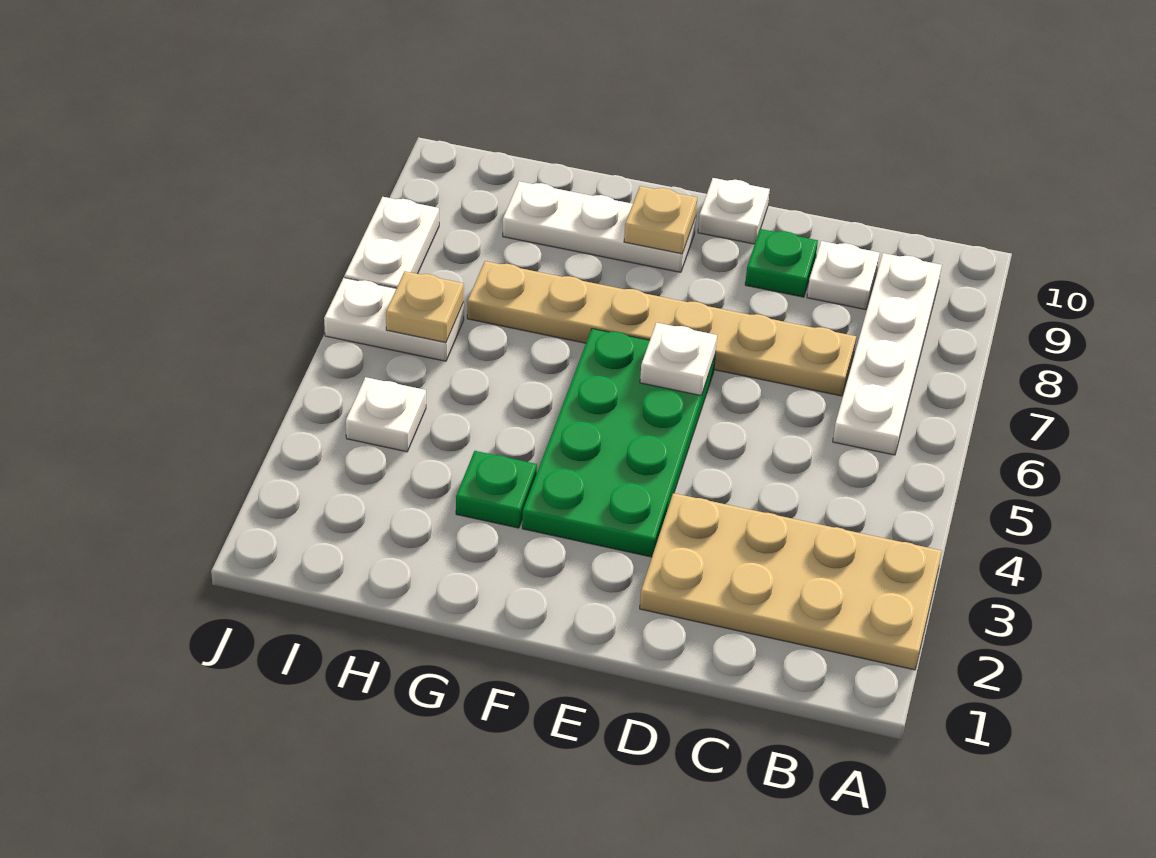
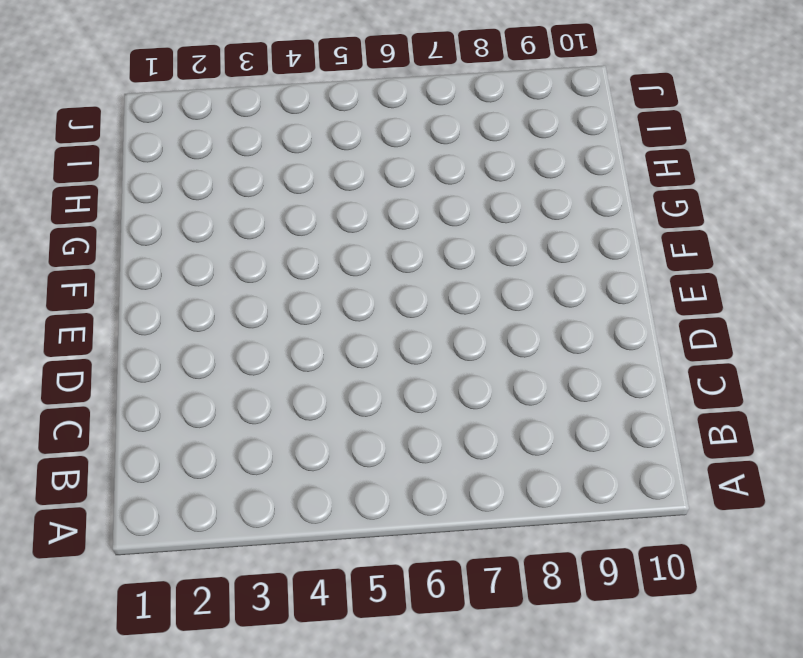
none -> tan 2x4 plate [640,493,942,670]
none -> white 1x4 plate [833,253,942,455]
none -> tan 1x6 plate [467,261,856,396]

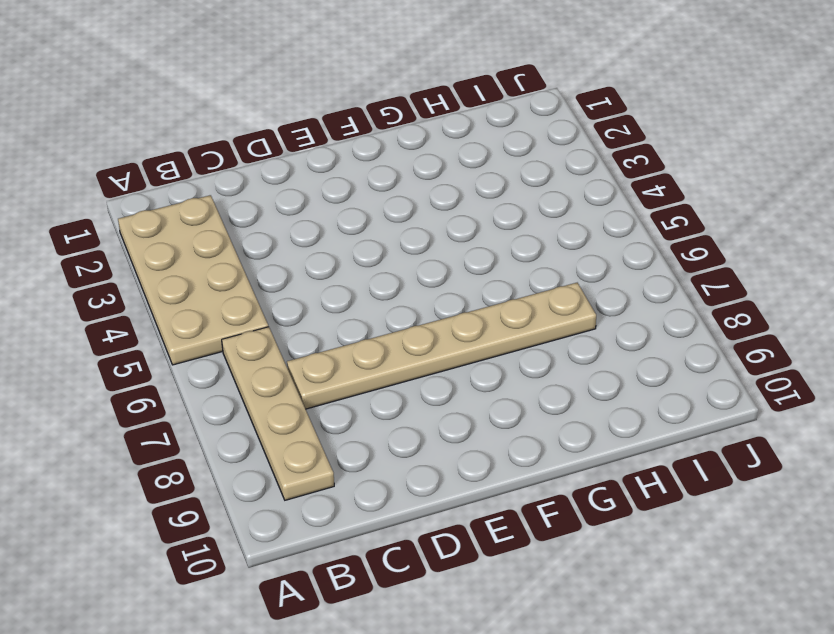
tan 2x4 plate [118,195,268,365] -> tan 2x4 plate turned to [640,493,942,670]
tan 1x4 plate [222,327,334,500] -> white 1x4 plate [833,253,942,455]
none -> white 1x1 plate [807,241,880,310]
none -> green 1x1 plate [745,229,818,297]
none -> green 2x4 plate [522,329,715,557]

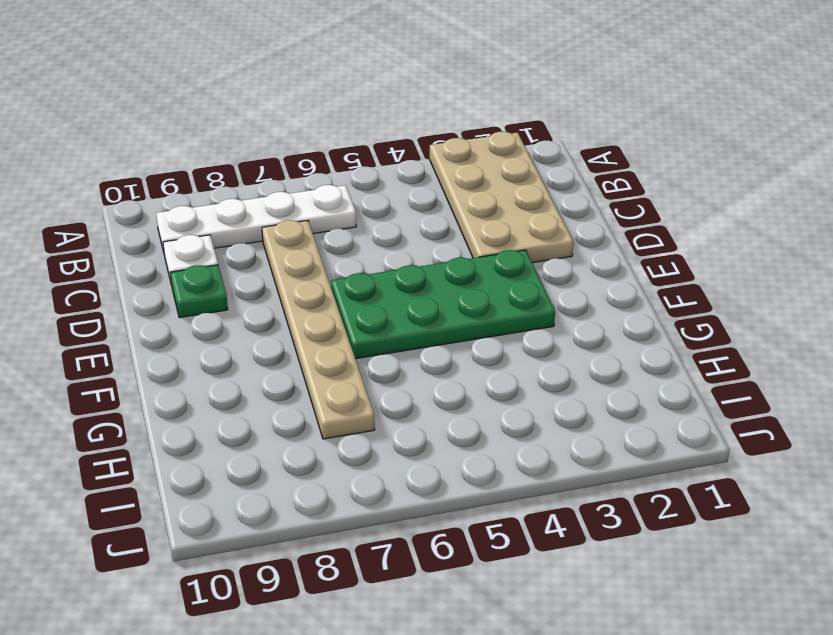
none -> white 1x1 plate [698,178,770,244]
none -> white 1x3 plate [503,181,696,272]
none -> green 1x1 plate [456,451,537,528]

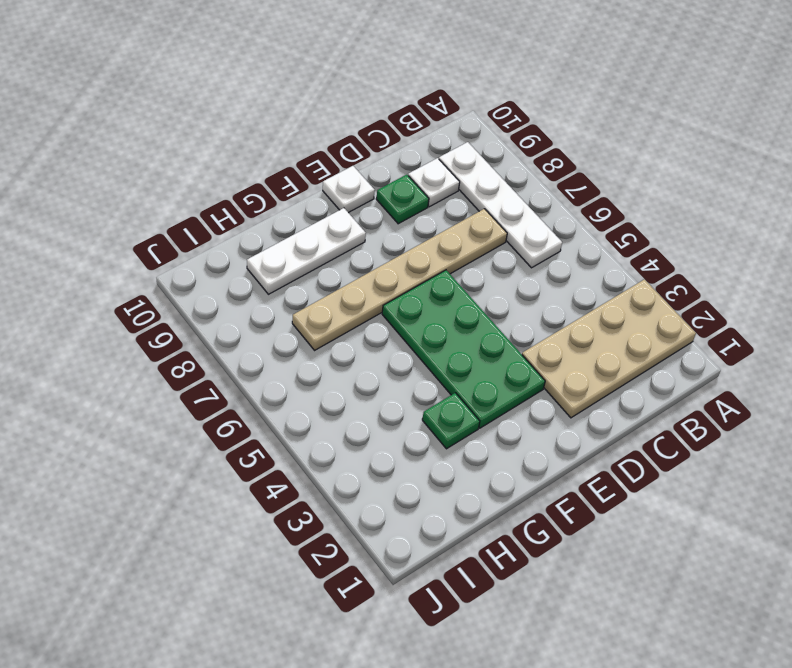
none -> white 1x1 plate [346,377,426,452]
none -> white 1x2 plate [324,278,464,361]
none -> white 1x2 plate [344,197,439,288]

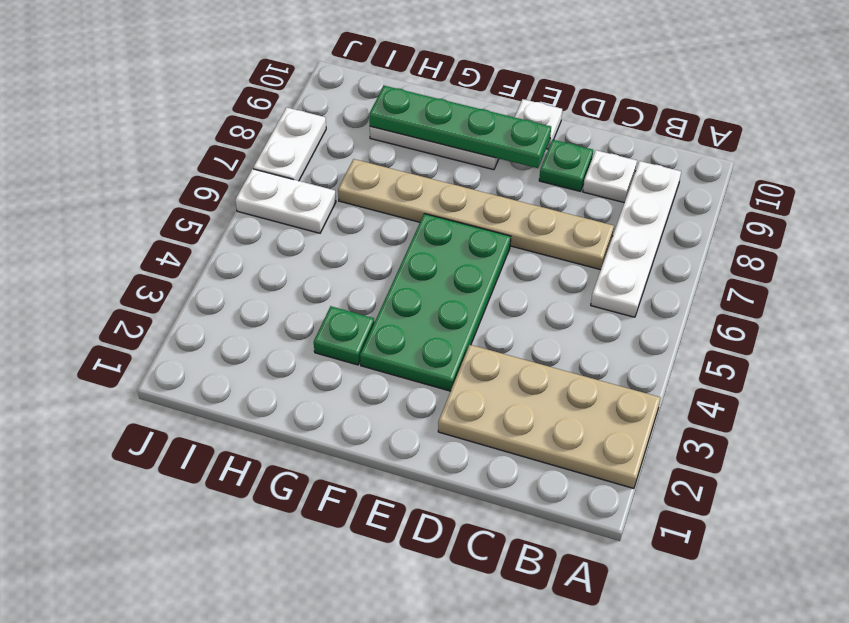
green 1x4 plate [369,86,551,168] -> tan 1x1 plate [624,186,697,254]
none -> white 1x1 plate [346,377,426,452]
none -> white 1x1 plate [640,323,717,396]
none -> tan 1x1 plate [386,271,464,343]

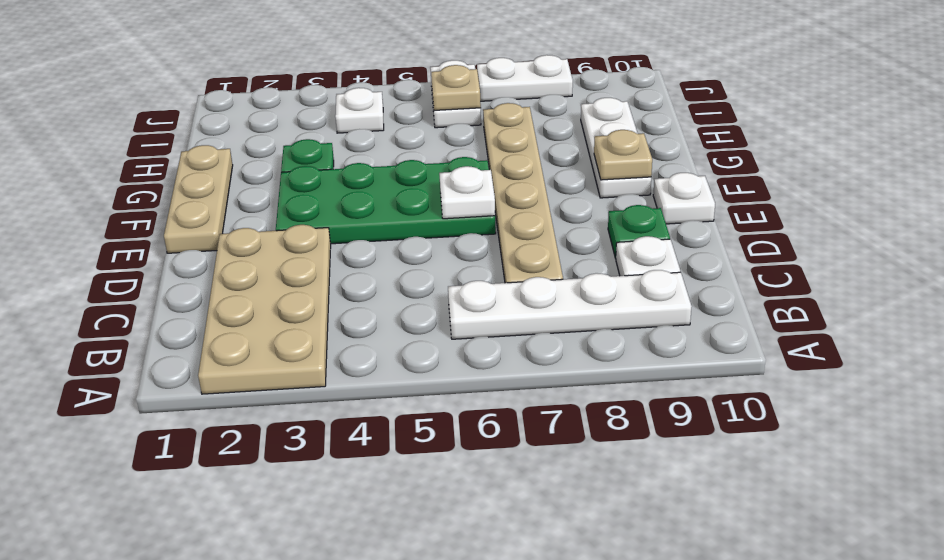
tan 1x3 plate [164,145,233,253] -> none

